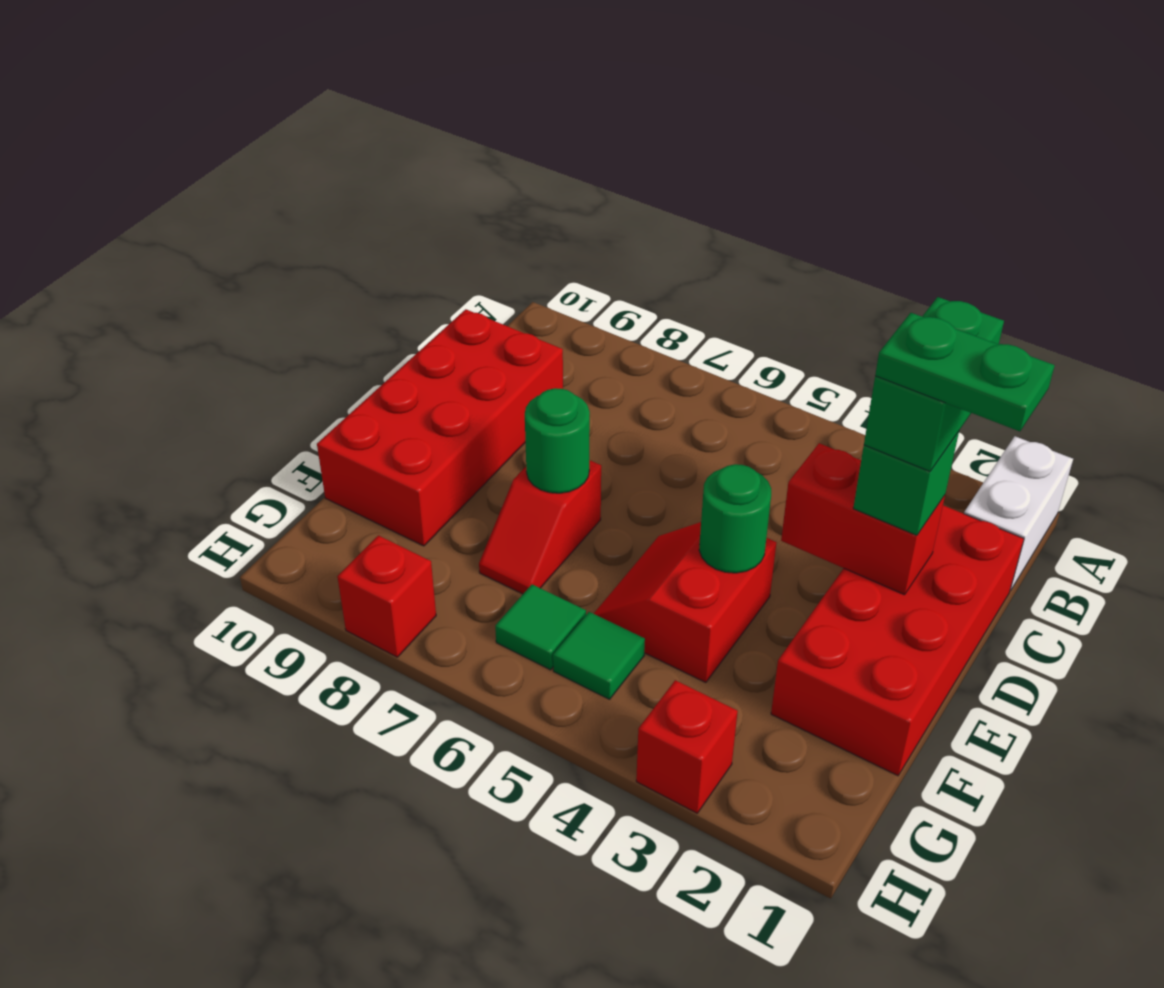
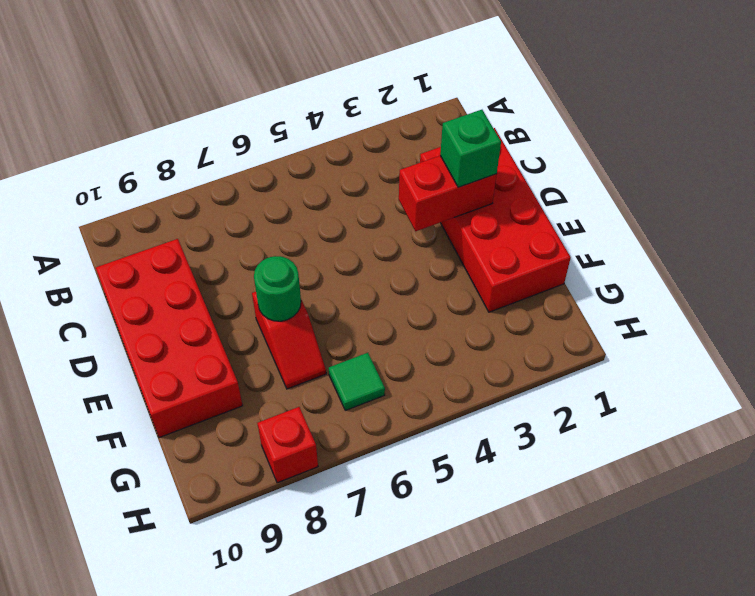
none -> white 1x2 brick [964,436,1073,591]
none -> red 2x2 slope [594,522,776,683]
none -> green 1x1 tile [553,612,645,699]

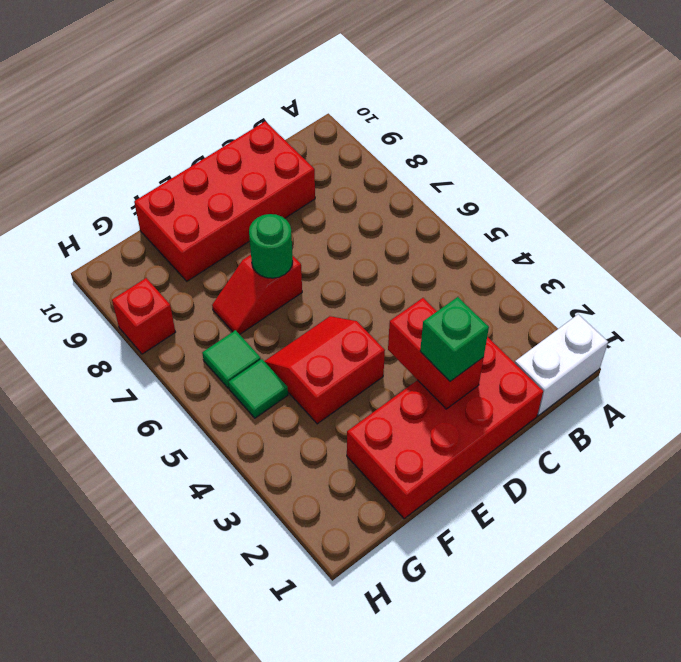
none -> red 1x1 brick [636,680,738,813]
none -> green 1x1 round brick [699,464,771,573]
none -> green 1x2 brick [864,297,1004,471]

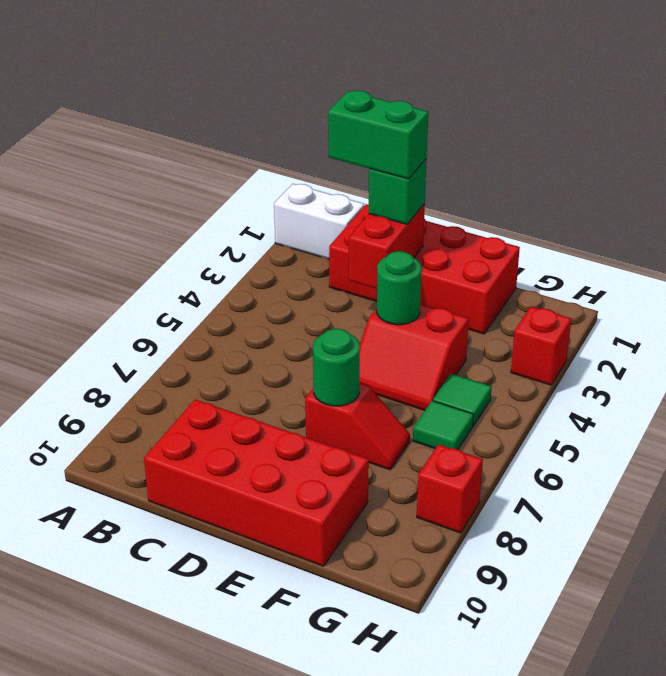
none -> green 1x2 plate [875,313,1055,431]

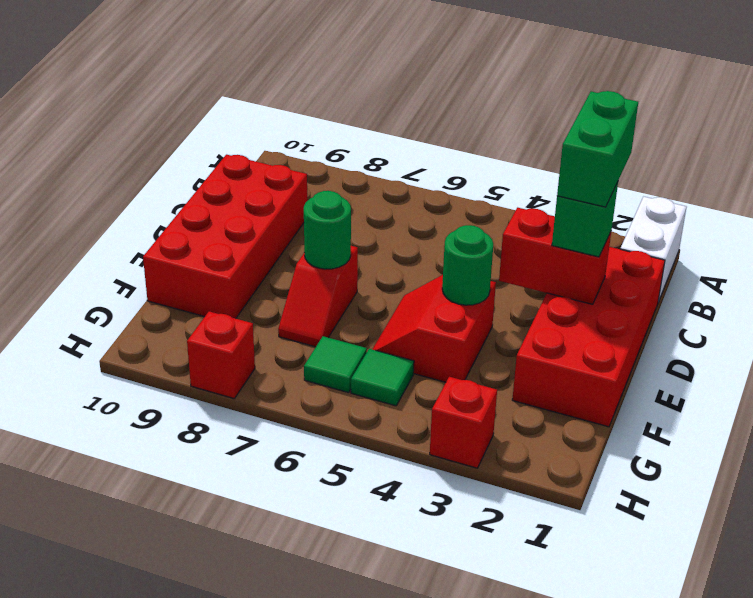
none -> green 1x2 plate [875,313,1055,431]

